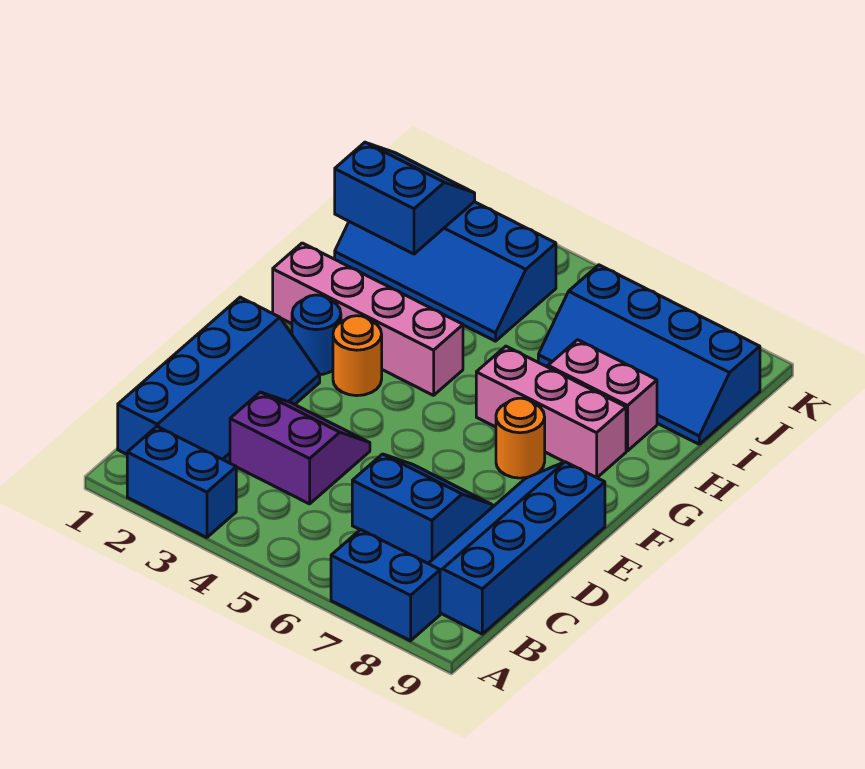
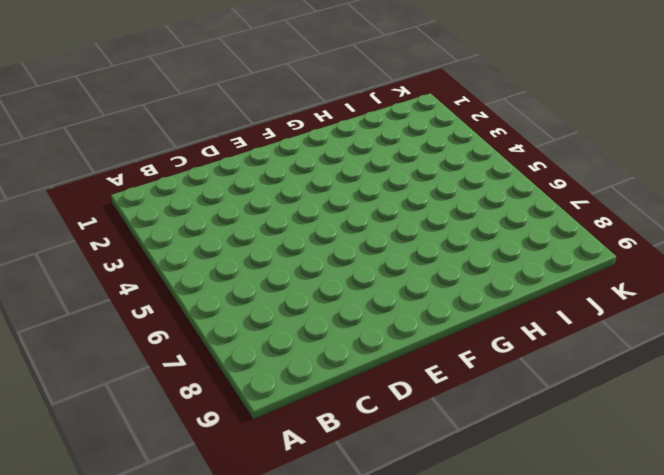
none -> blue 1x2 brick [127,427,236,538]
none -> blue 1x2 brick [331,530,440,641]
none -> blue 2x4 slope [118,297,320,463]

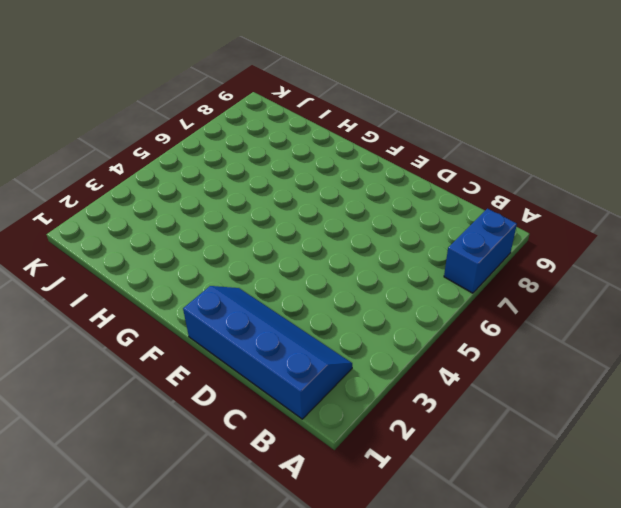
none -> blue 1x2 brick [127,427,236,538]
none -> blue 2x4 slope [428,462,605,634]
none -> purple 2x2 slope [230,392,370,504]

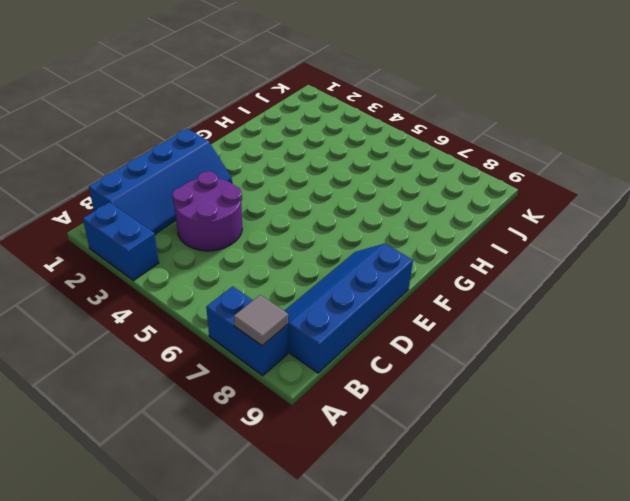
grey 1x1 tile [234,295,288,346] -> none
purple 2x2 round brick [172,171,242,251] -> purple 2x2 slope [230,392,370,504]
none -> blue 2x2 slope [352,454,492,563]
none -> blue 1x1 round brick [292,295,341,375]
none -> orange 1x1 round brick [333,316,382,396]

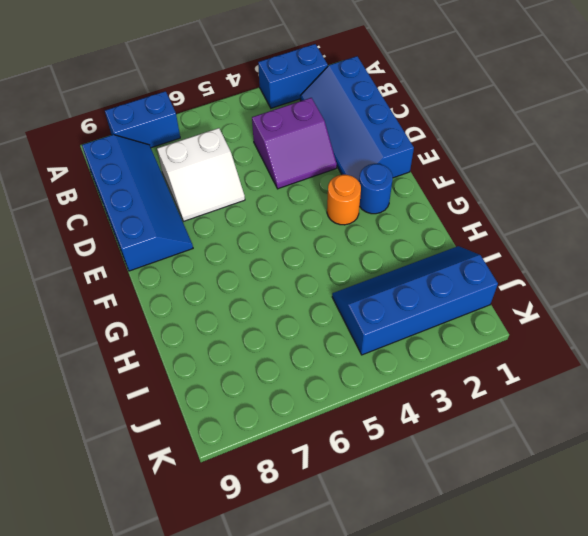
white 2x2 slope [157,128,245,221] -> blue 2x2 slope [352,454,492,563]
none -> orange 1x1 round brick [496,398,545,478]
none -> pink 1x4 brick [273,243,463,395]
none -> pink 1x3 brick [476,346,626,477]

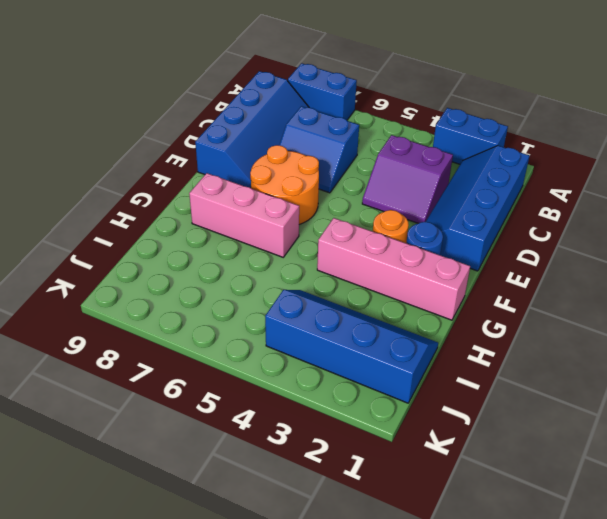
orange 2x2 round brick [250,145,319,224] -> orange 1x1 round brick [496,398,545,478]
none -> pink 1x2 brick [548,340,657,451]
none -> blue 2x4 slope [538,265,760,444]
none -> blue 2x2 slope [335,142,475,254]

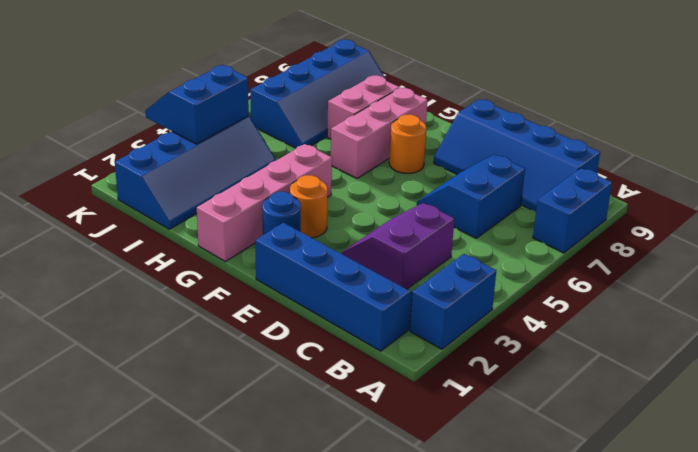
blue 2x2 slope [145,65,249,144] -> blue 2x2 slope moved to [335,142,475,254]

